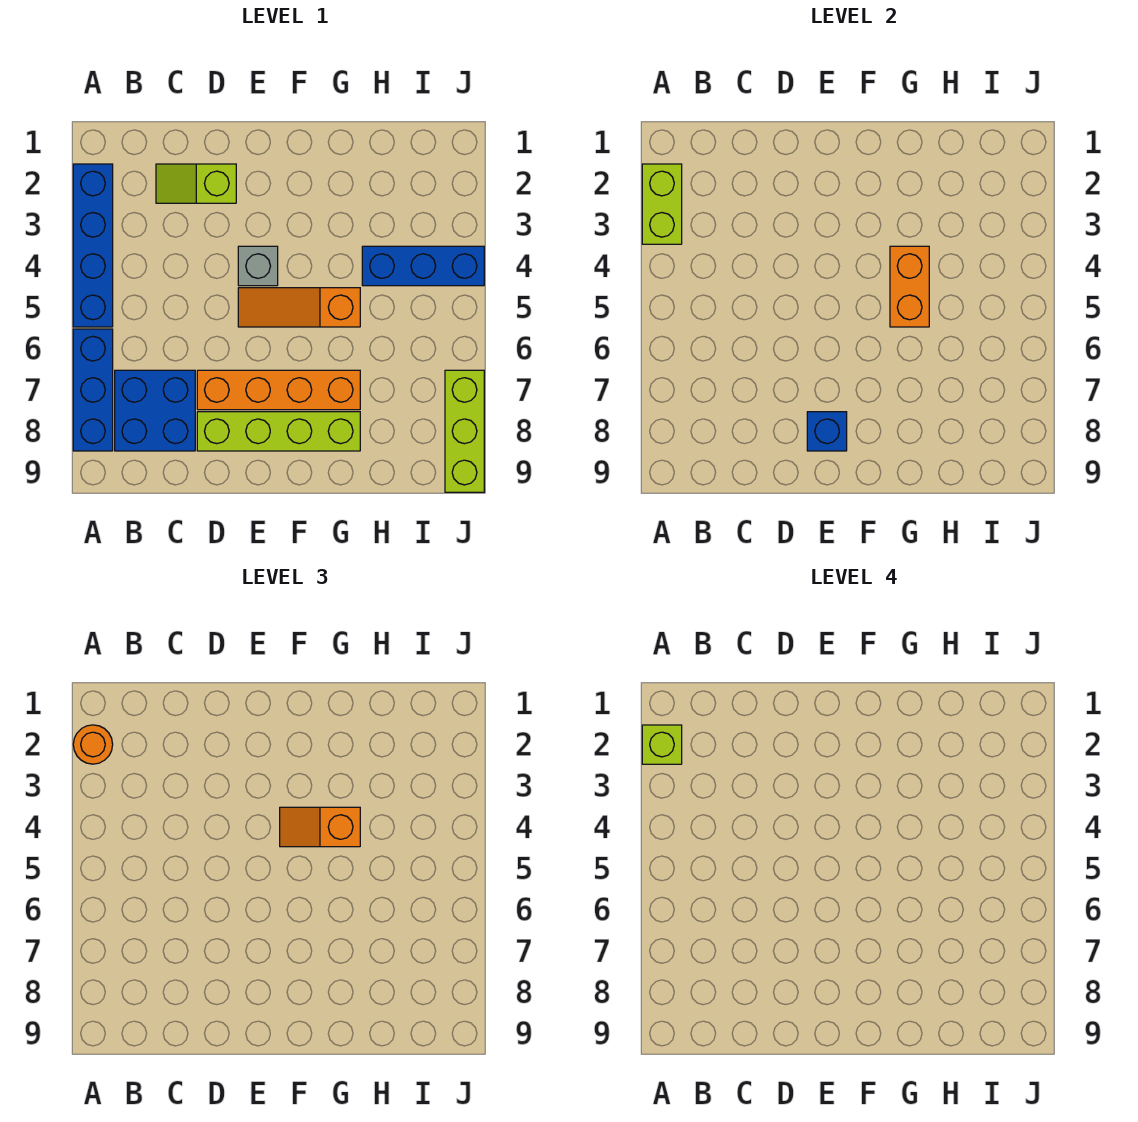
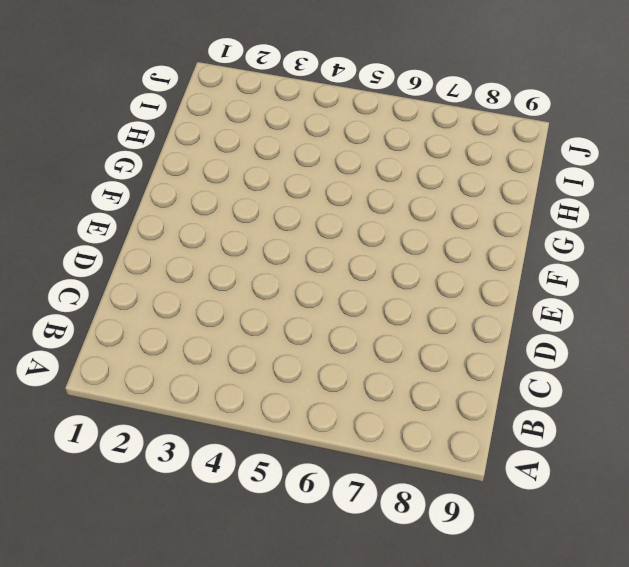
none -> blue 1x4 brick [73,164,113,327]
none -> blue 1x3 brick [73,329,113,451]
none -> blue 2x2 brick [115,370,195,451]

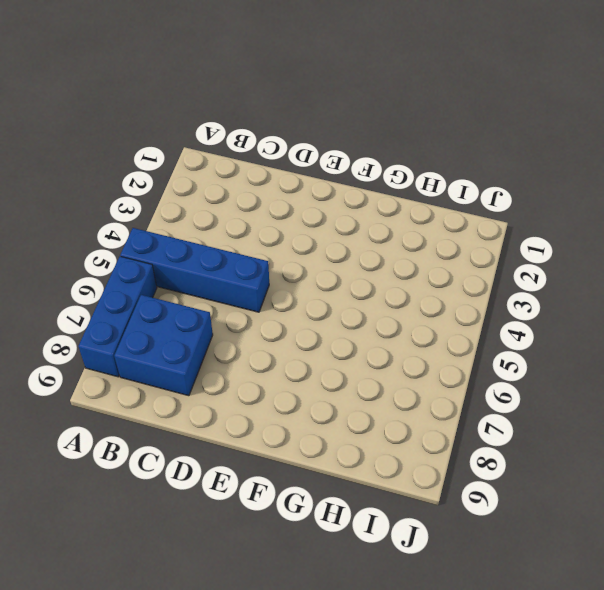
blue 1x4 brick [120,228,269,312] -> blue 1x4 brick turned to [73,164,113,327]
none -> lime 1x2 slope [156,164,236,203]
none -> orange 1x4 brick [197,370,360,410]
none -> lime 1x4 brick [197,412,360,451]

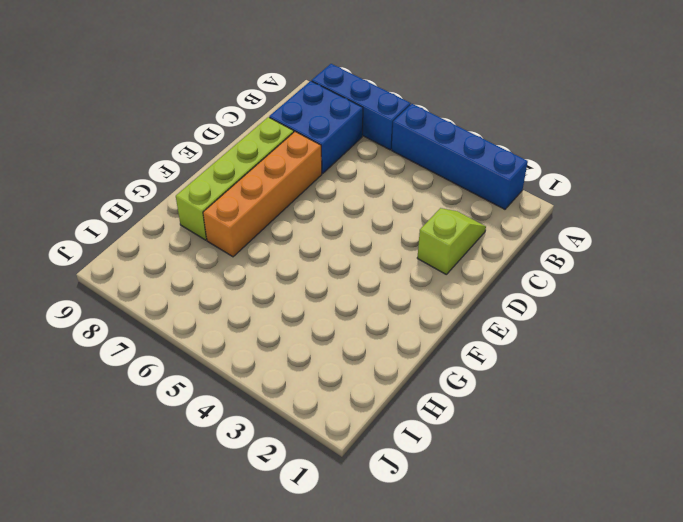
none -> grey 1x1 brick [238,246,278,286]
none -> orange 1x3 slope [238,288,360,327]
none -> blue 1x3 brick [362,246,484,286]

